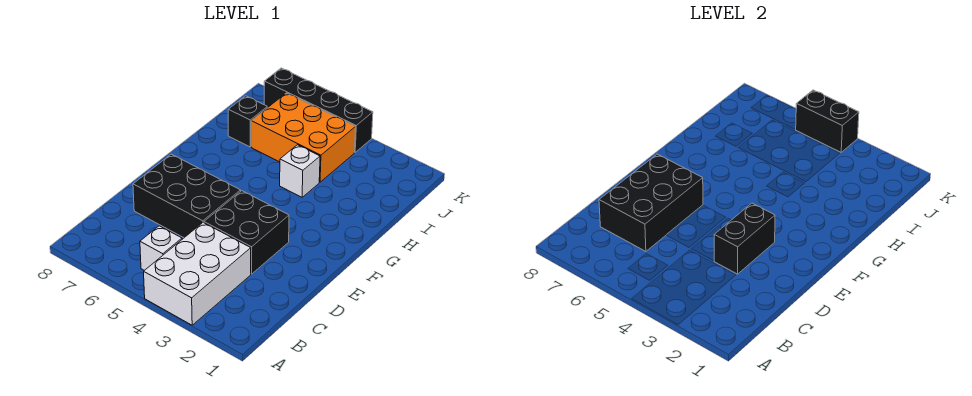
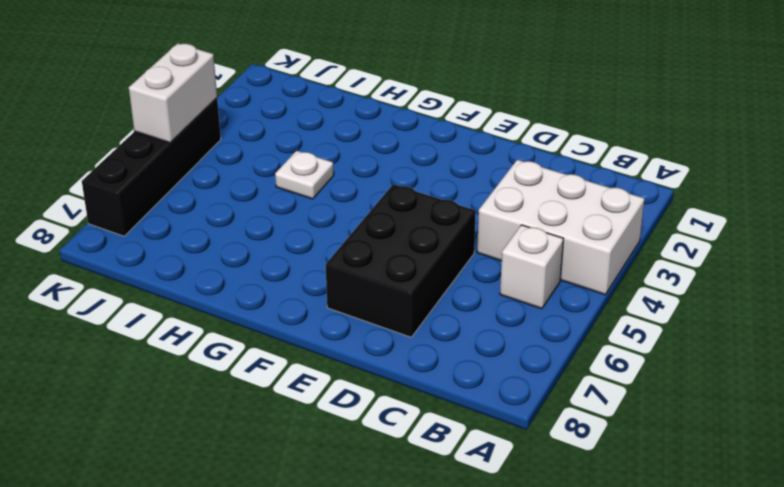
white 1x1 plate [275,151,334,199] -> white 1x1 brick [280,145,320,197]
white 1x2 brick [129,43,217,143] -> black 1x2 brick [796,90,859,152]
none -> black 2x2 brick [204,191,289,274]
none -> orange 2x3 brick [251,93,356,182]

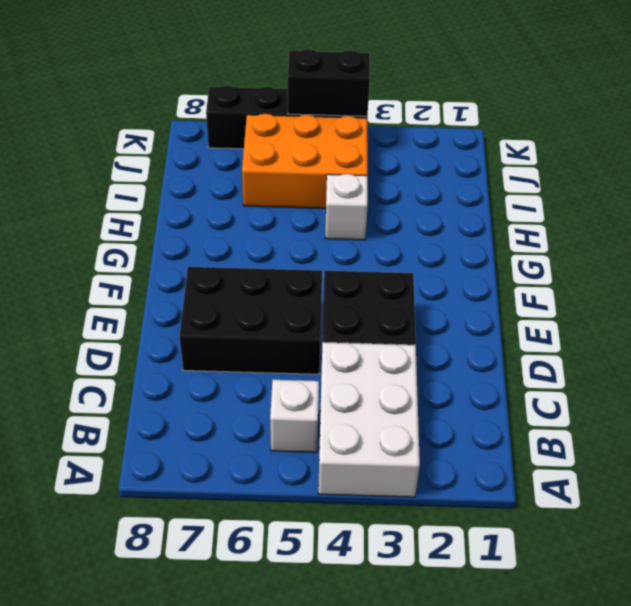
none -> black 1x1 brick [228,96,267,147]
none -> black 2x3 brick [599,154,703,251]

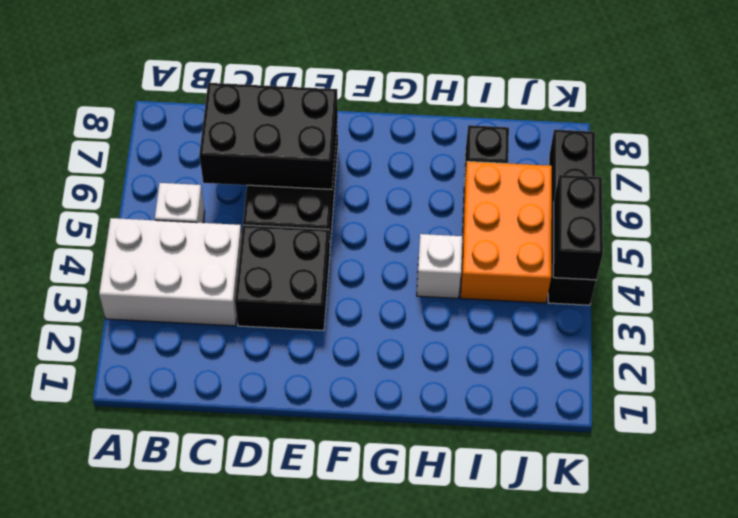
none -> black 1x2 brick [714,203,775,274]

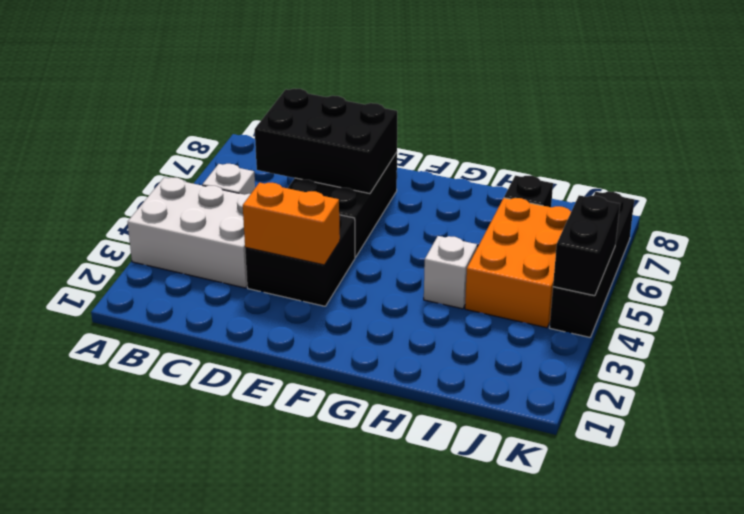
orange 1x2 brick [243,183,340,265] -> black 1x2 brick [714,203,775,274]

